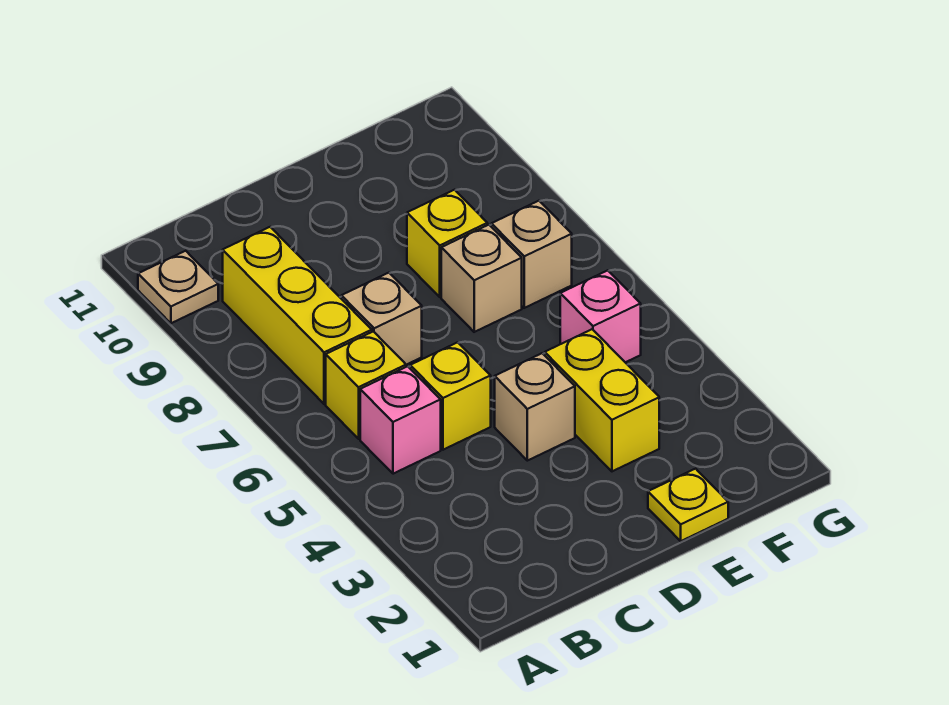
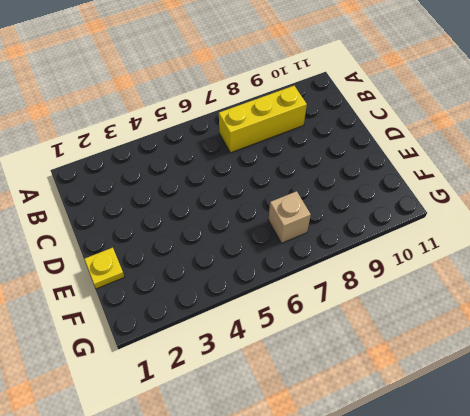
none -> tan 1x1 plate [138,251,218,323]
none -> pink 1x1 brick [360,366,441,474]
none -> yellow 1x1 brick [326,331,406,439]

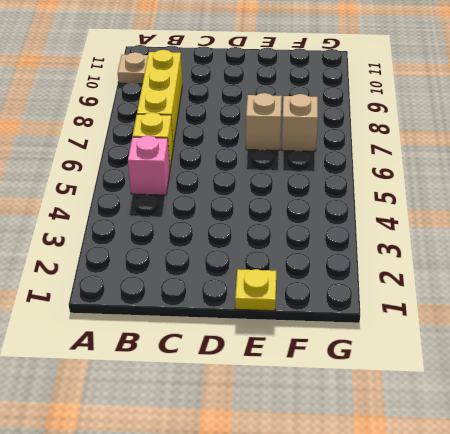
none -> yellow 1x1 brick [410,342,491,450]
none -> tan 1x1 brick [341,273,422,365]
none -> tan 1x1 brick [495,353,575,461]

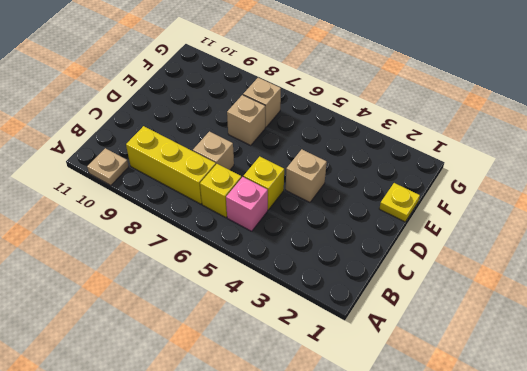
none -> yellow 1x2 brick [545,329,659,471]
none -> yellow 1x1 brick [407,190,487,297]
none -> pink 1x1 brick [560,270,641,362]

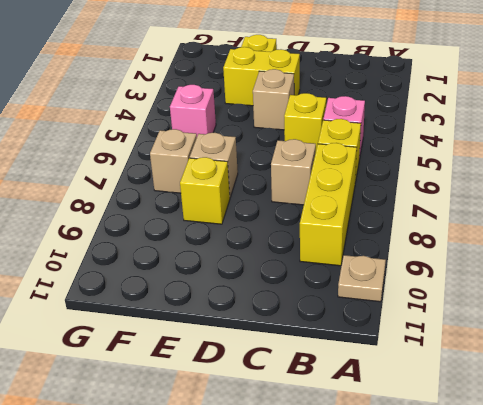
yellow 1x2 brick [223,47,300,106] -> yellow 1x2 brick turned to [545,329,659,471]

